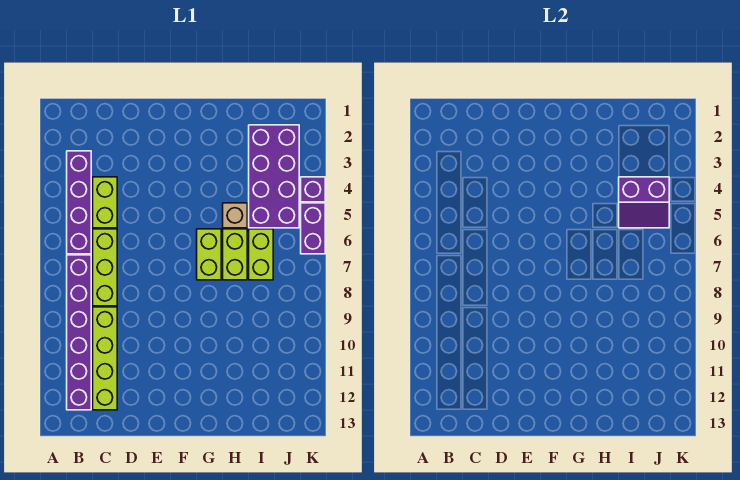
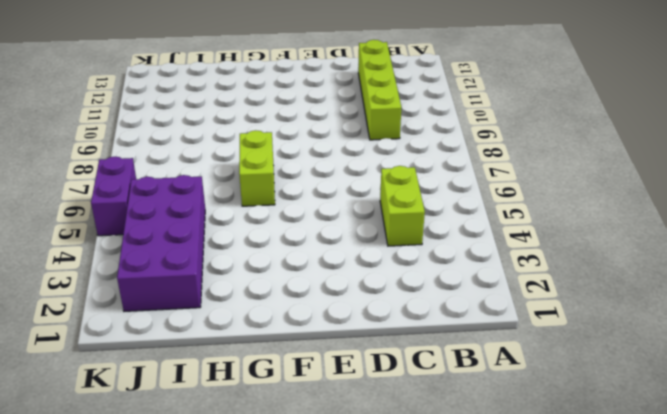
none -> purple 1x4 brick [67,151,91,254]
none -> purple 1x6 brick [67,255,91,410]
none -> lime 1x3 brick [93,229,117,306]

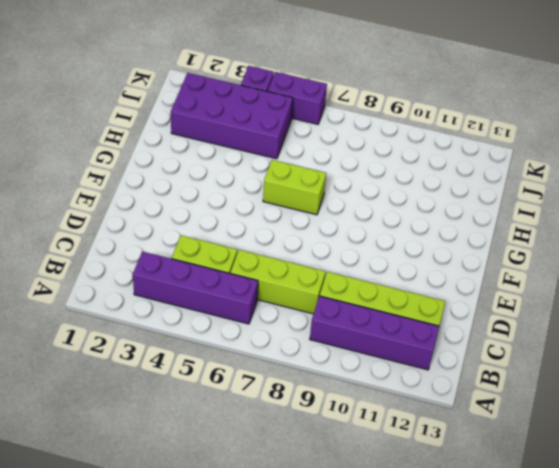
purple 1x4 brick [310,296,439,370] -> purple 1x6 brick [67,255,91,410]
none -> tan 1x1 brick [223,203,247,228]
none -> lime 1x2 brick [223,229,247,280]
none -> lime 1x2 brick [249,229,273,280]

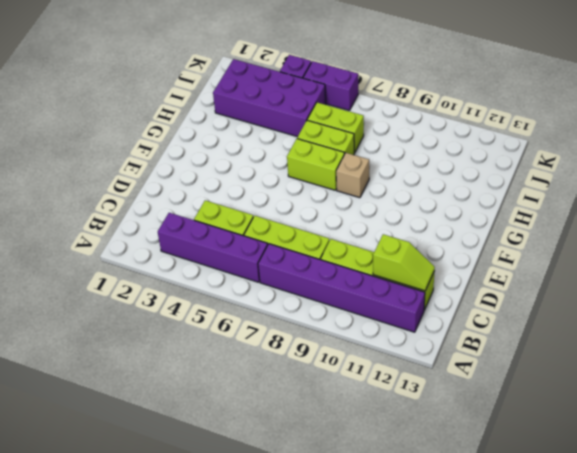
lime 1x2 slope [373,234,435,291] -> none
tan 1x1 brick [336,153,369,198] -> tan 1x1 brick moved to [223,203,247,228]
none -> purple 2x2 slope [619,177,669,228]

